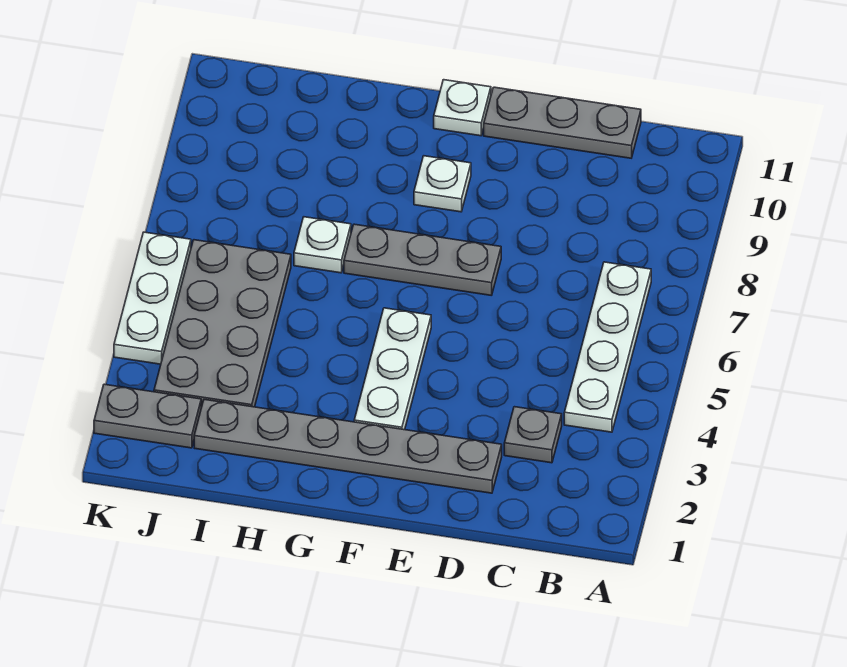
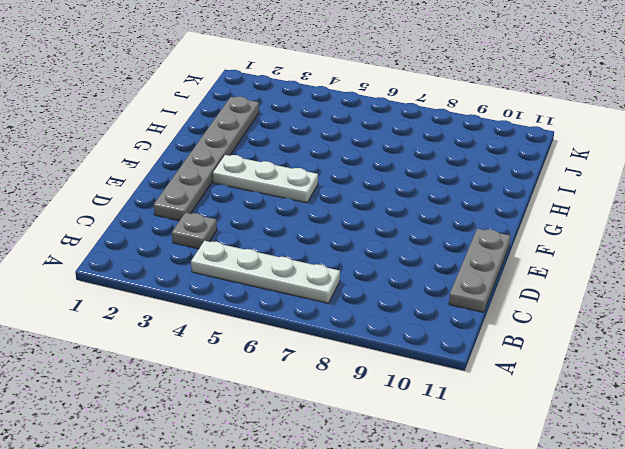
none -> grey 1x3 plate [344,224,501,296]
none -> white 1x1 plate [414,156,471,212]
none -> white 1x1 plate [434,80,491,136]

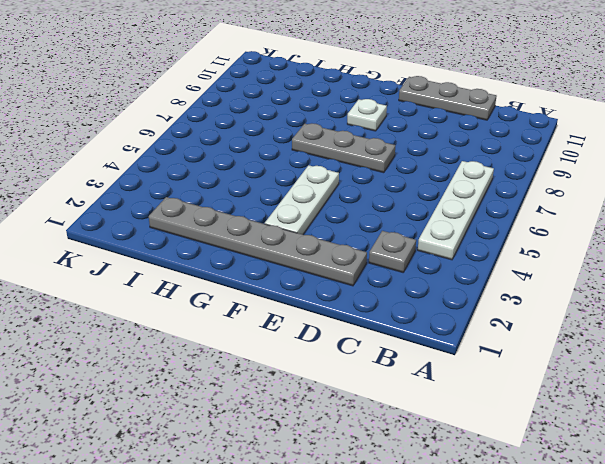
none -> white 1x1 plate [434,80,491,136]
none -> white 1x1 plate [294,217,351,273]
none -> grey 2x4 plate [154,240,291,408]

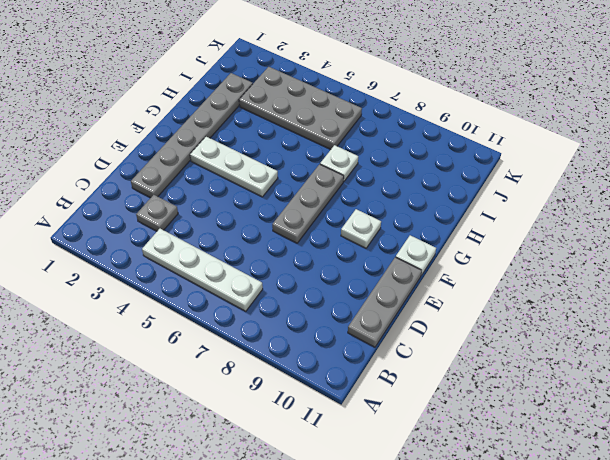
none -> grey 1x2 plate [94,384,201,448]
none -> white 1x3 plate [114,232,191,364]

